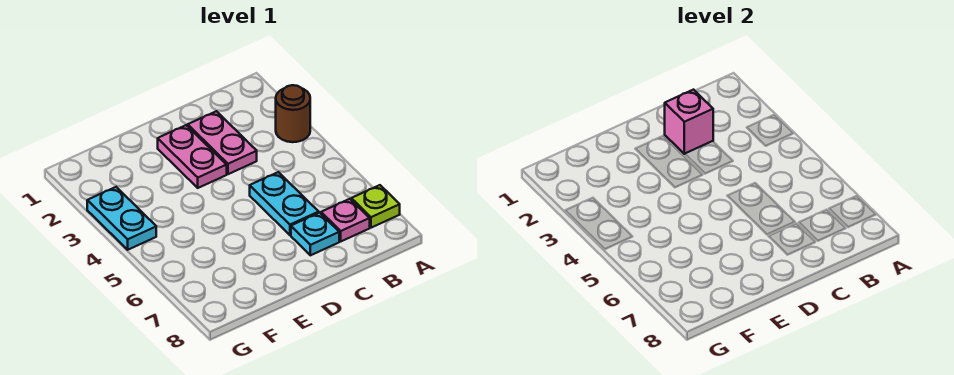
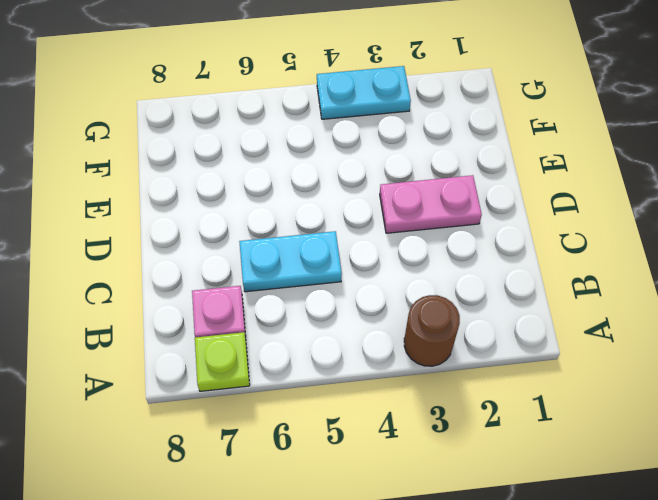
none -> pink 1x2 plate [188,111,257,174]
none -> cyan 1x1 plate [291,213,339,255]

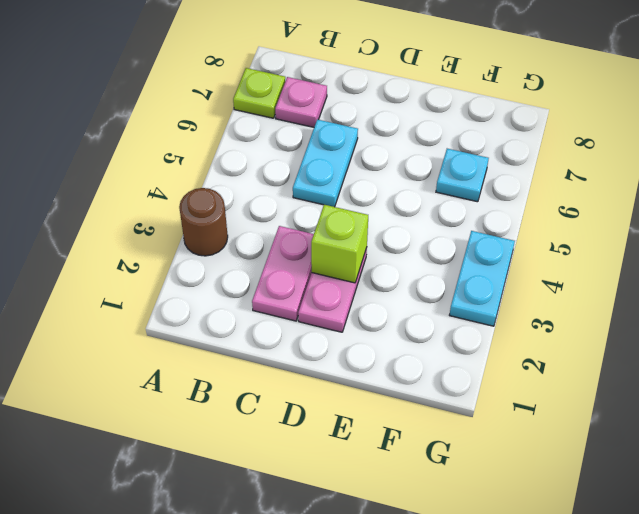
lime 1x1 brick [311,205,368,283] -> none
cyan 1x1 plate [436,149,489,202] -> cyan 1x1 plate moved to [291,213,339,255]
none -> pink 1x1 brick [665,90,713,154]

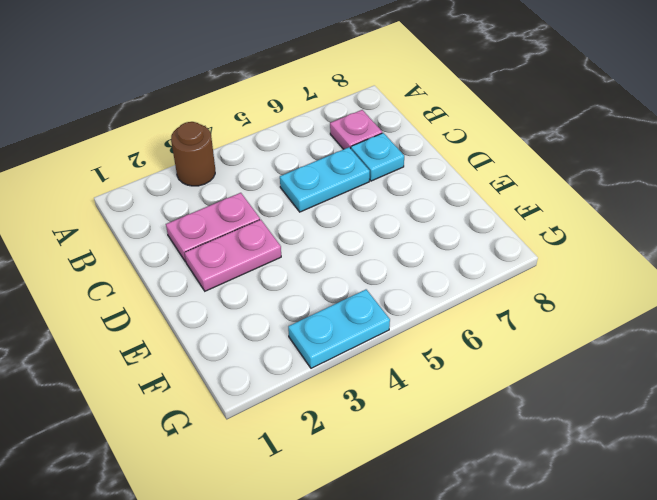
none -> lime 1x1 plate [351,185,400,228]
none -> pink 1x1 brick [665,90,713,154]

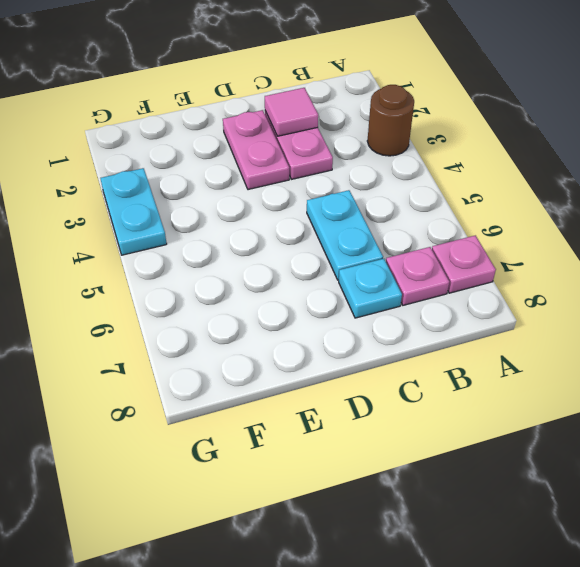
pink 1x1 plate [432,235,496,293] -> lime 1x1 plate [351,185,400,228]
pink 1x1 tile [265,88,318,136] -> pink 1x1 brick [665,90,713,154]

